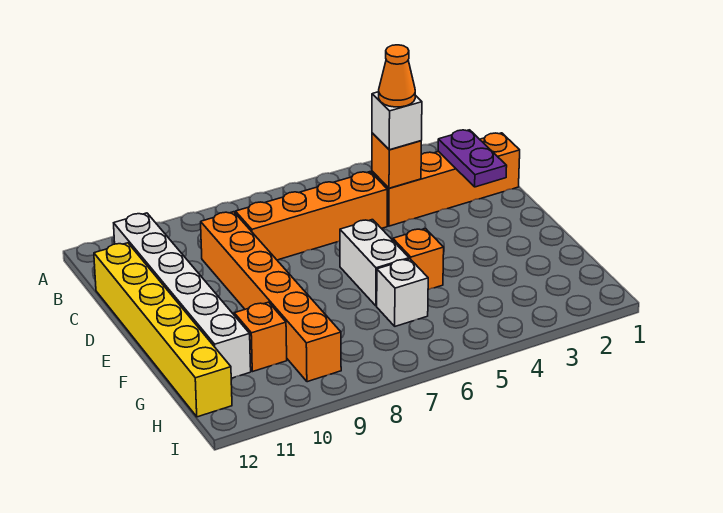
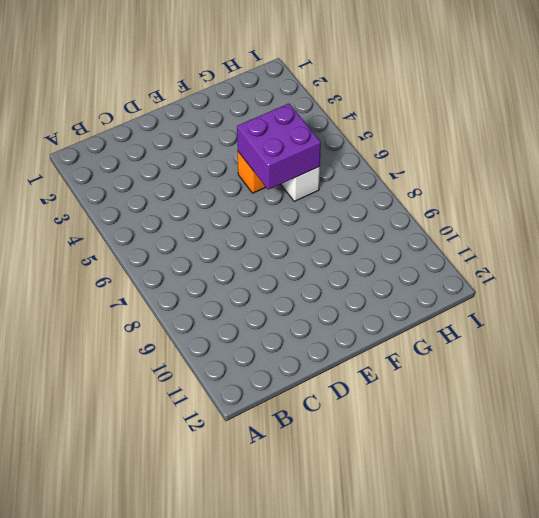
purple 2x2 brick [237,104,321,190] -> none
none -> white 1x6 brick [114,213,251,378]
none -> orange 1x4 brick [372,133,520,226]
none -> orange 1x4 brick [235,172,387,260]

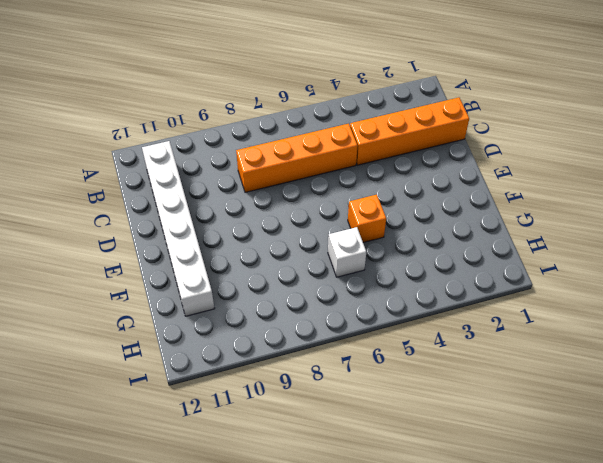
none -> orange 1x6 brick [201,212,341,382]
none -> yellow 1x6 brick [94,243,232,417]
none -> white 1x2 brick [340,220,409,306]

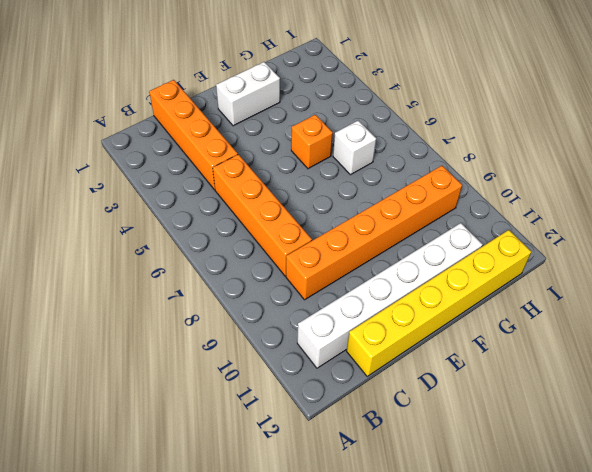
white 1x2 brick [216,62,280,126] -> white 1x2 brick moved to [340,220,409,306]
none -> orange 1x1 brick [234,302,287,372]
none -> purple 1x2 plate [438,130,507,187]
none -> orange 1x1 brick [372,133,421,188]

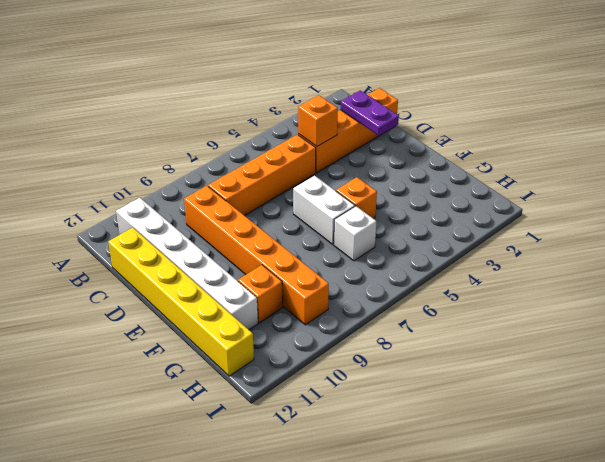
none -> white 1x1 brick [372,92,422,150]
none -> orange 1x1 cone [379,45,415,107]

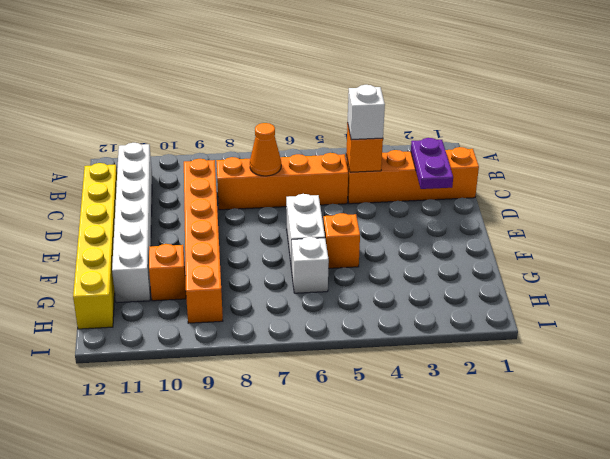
orange 1x1 cone [250,123,281,176] -> orange 1x1 cone moved to [379,45,415,107]

